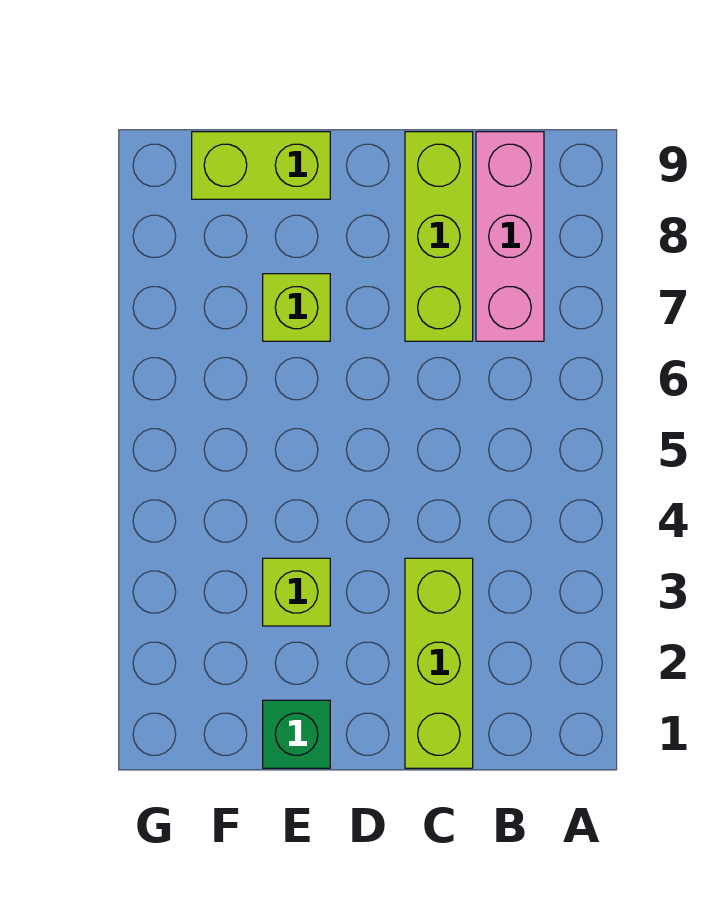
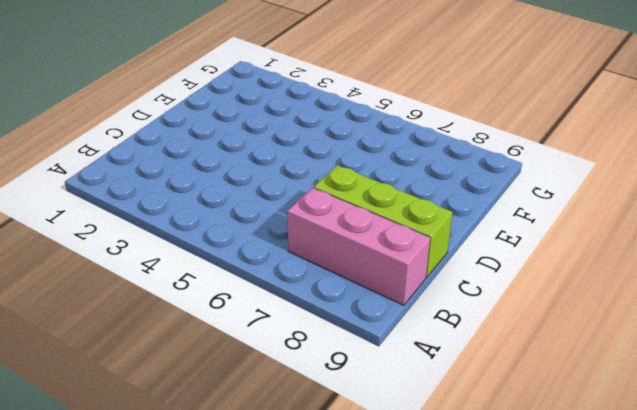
none -> lime 1x3 brick [405,558,473,768]
none -> green 1x1 brick [263,700,330,768]

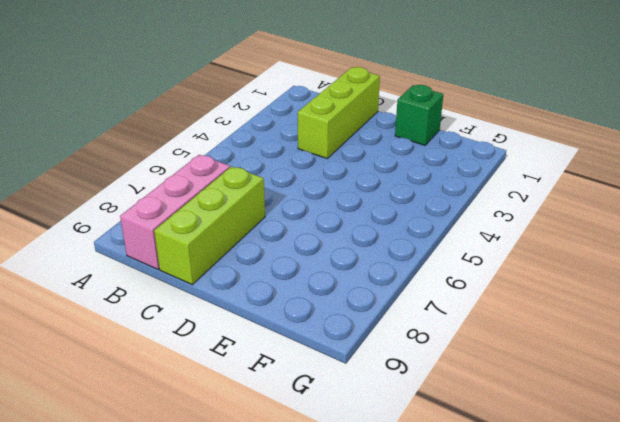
none -> lime 1x1 brick [263,558,330,626]
none -> lime 1x1 brick [263,274,330,341]

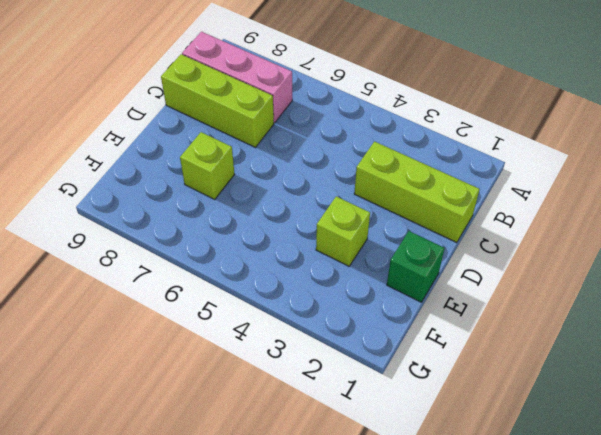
none -> lime 1x2 brick [192,132,330,199]

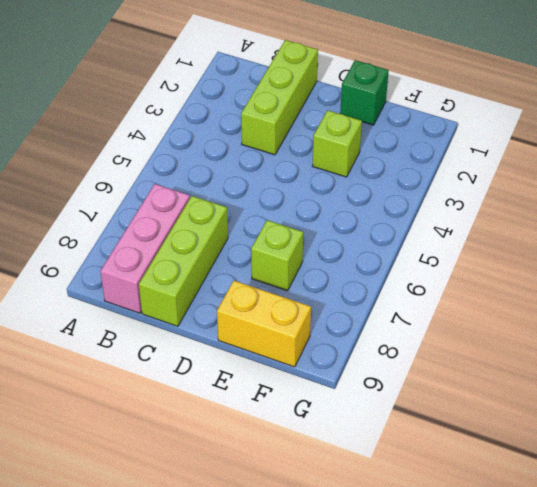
yellow 1x2 brick [217,281,311,367] -> lime 1x2 brick [192,132,330,199]

